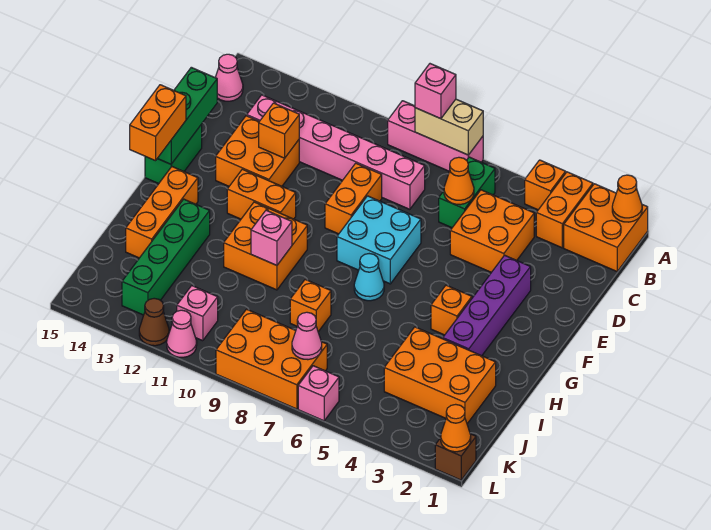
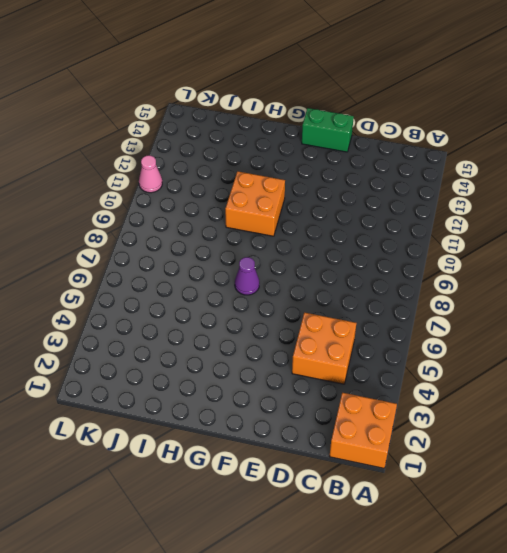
purple 1x1 cone [235,257,259,295] -> cyan 1x1 cone [354,254,384,301]
none -> orange 1x2 brick [536,172,593,248]
none -> orange 1x1 brick [525,160,566,210]
none -> pink 1x3 brick [388,101,483,171]
none -> green 1x2 brick [439,157,495,228]

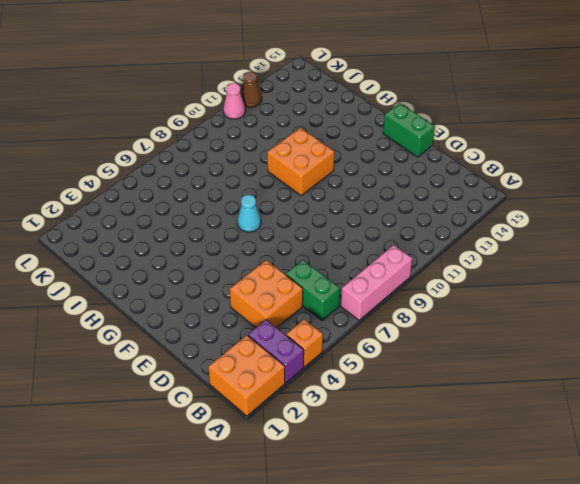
purple 1x2 brick [248,320,304,383] -> orange 1x2 brick [536,172,593,248]
none -> pink 1x1 cone [215,54,243,101]
none -> pink 1x6 brick [247,95,425,209]
none -> orange 1x2 brick [325,163,382,234]
none -> orange 2x2 brick [216,116,299,186]

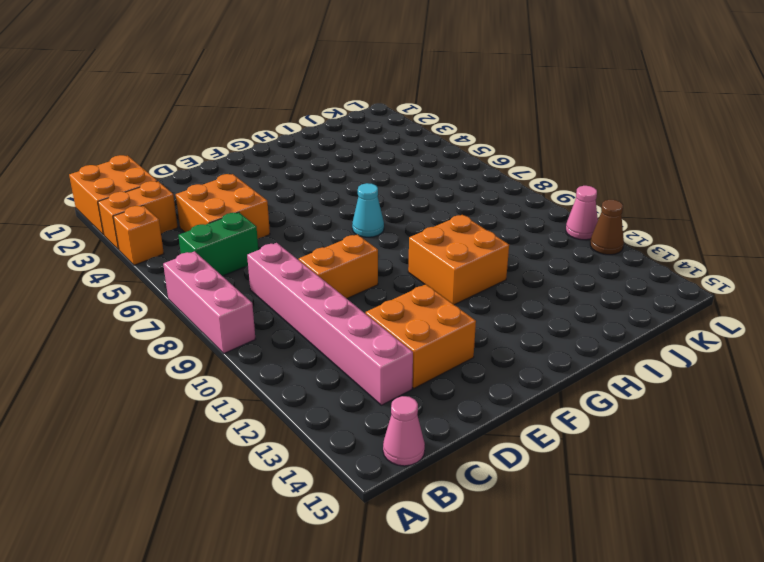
none -> purple 1x4 brick [443,255,531,356]
none -> cyan 2x2 brick [337,196,421,284]
none -> green 1x2 brick [145,124,202,184]
none -> orange 1x2 brick [227,169,296,219]

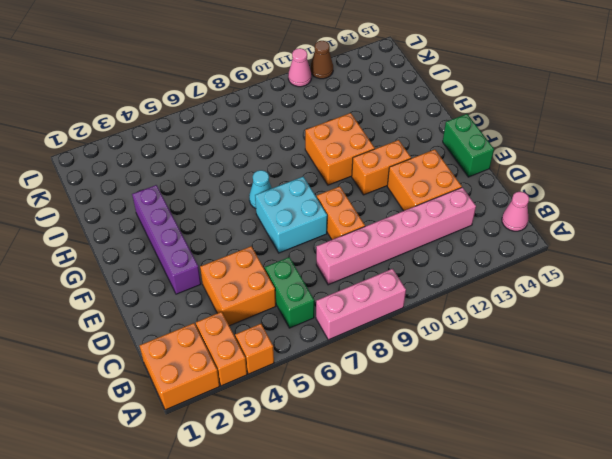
none -> orange 1x1 brick [431,285,472,335]
none -> orange 1x3 brick [126,167,198,258]
none -> green 1x4 brick [122,199,210,315]
none -> orange 2x3 brick [384,327,496,424]

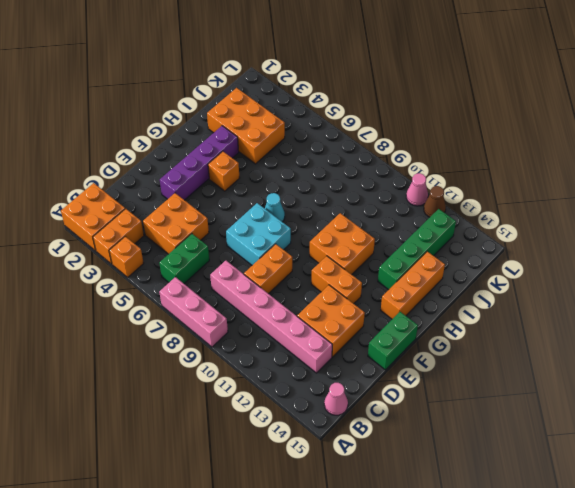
none -> orange 1x1 brick [290,279,331,332]
none -> orange 2x3 brick [216,309,327,409]
none -> pink 1x1 brick [177,286,218,341]
none -> brown 1x1 brick [435,434,476,480]

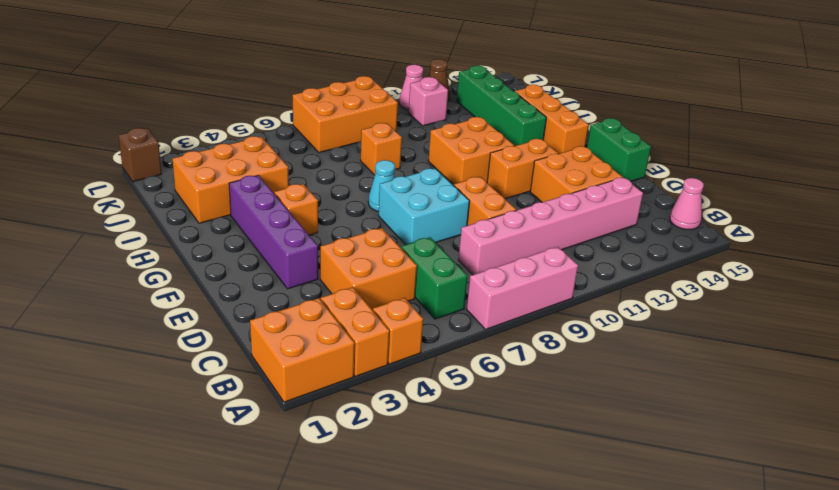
none -> pink 1x1 brick [298,366,339,421]
none -> orange 1x1 cone [612,175,642,222]
none -> tan 1x2 brick [415,99,483,155]
none -> orange 1x1 cone [444,157,474,205]

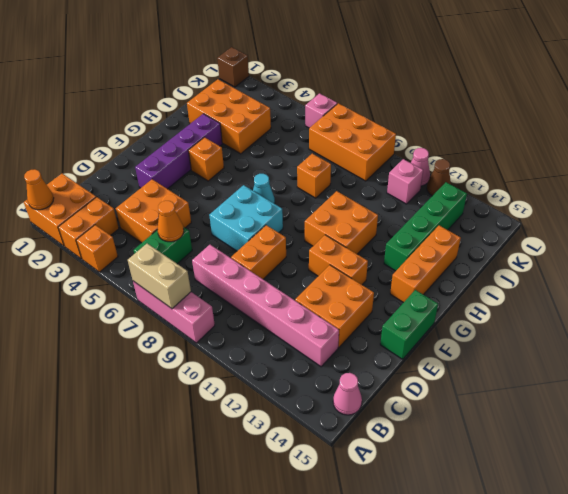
none -> orange 1x1 brick [259,103,299,158]
none -> green 1x3 brick [157,67,217,164]
none -> pink 1x1 brick [251,210,292,265]
none -> pink 1x1 cone [292,312,322,360]

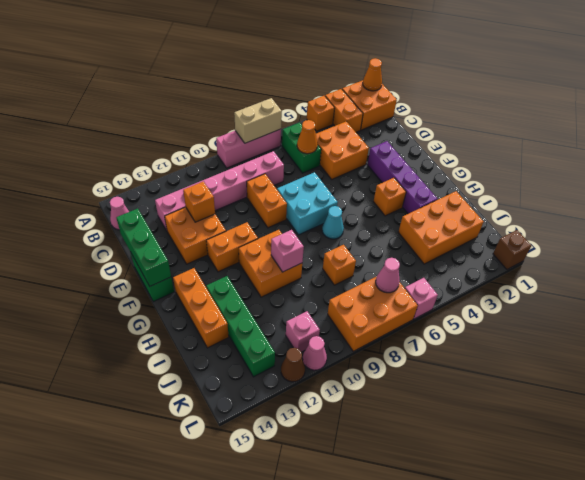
none -> orange 1x1 cone [441,404,471,452]
none -> pink 1x1 brick [415,64,456,119]
none -> orange 1x2 brick [130,85,186,161]

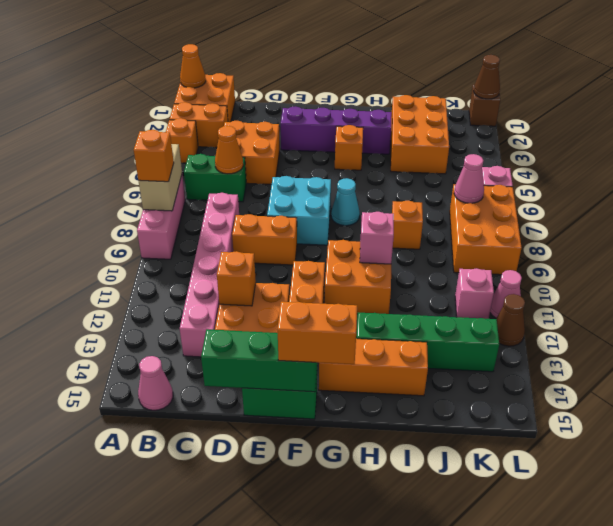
orange 1x1 brick [134,130,174,182] -> pink 1x1 brick [415,64,456,119]
brown 1x1 cone [474,55,500,99] -> orange 1x1 cone [441,404,471,452]

